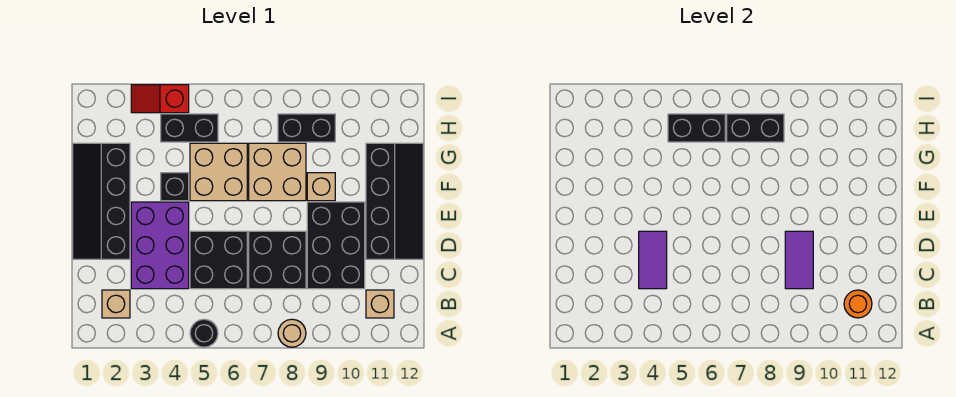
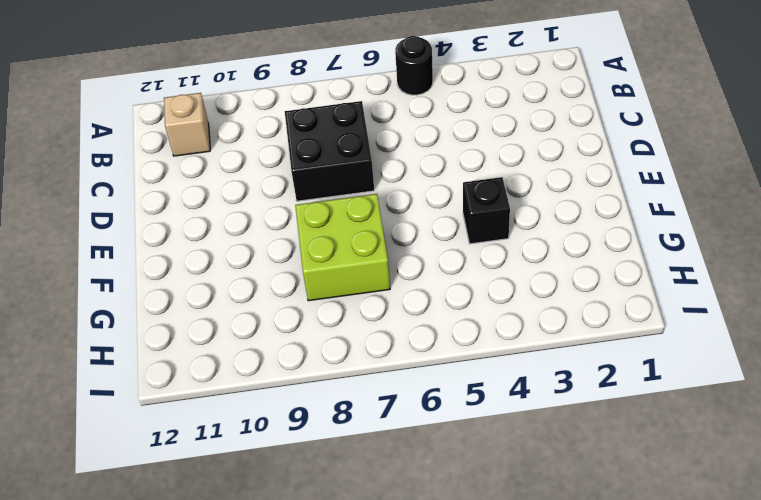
lime 2x2 brick [295,194,390,301] -> tan 2x2 brick [249,143,306,201]
none -> tan 1x1 round brick [278,319,306,347]
none -> tan 1x1 brick [102,290,130,318]
none -> purple 2x3 brick [131,202,189,289]

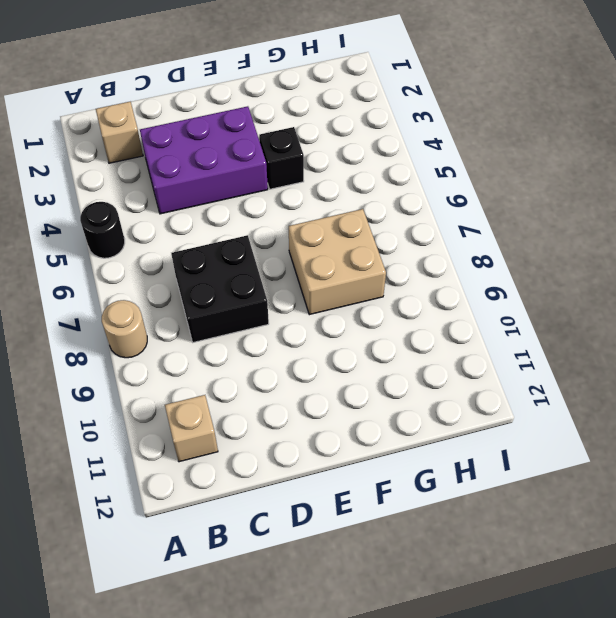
none -> black 2x2 brick [190,231,247,289]
none -> black 2x3 brick [307,202,365,289]
none -> black 2x4 slope [73,143,130,259]

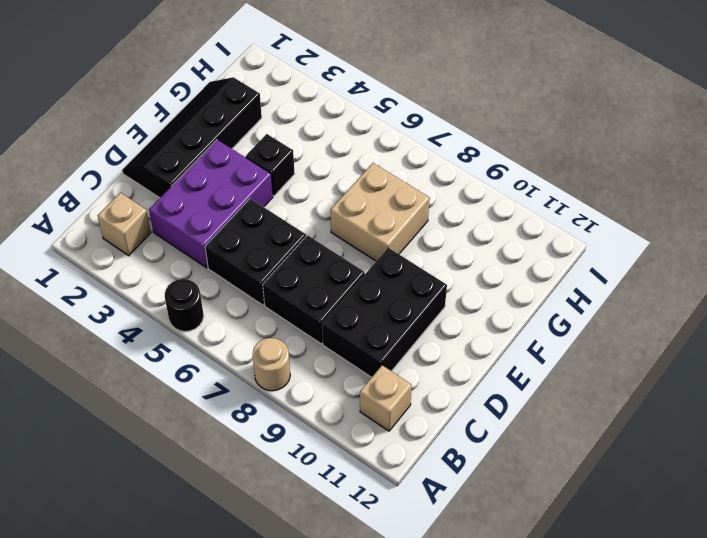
none -> black 2x4 slope [366,143,423,259]
none -> tan 2x2 brick [190,143,247,201]
none -> tan 1x1 brick [307,173,335,201]

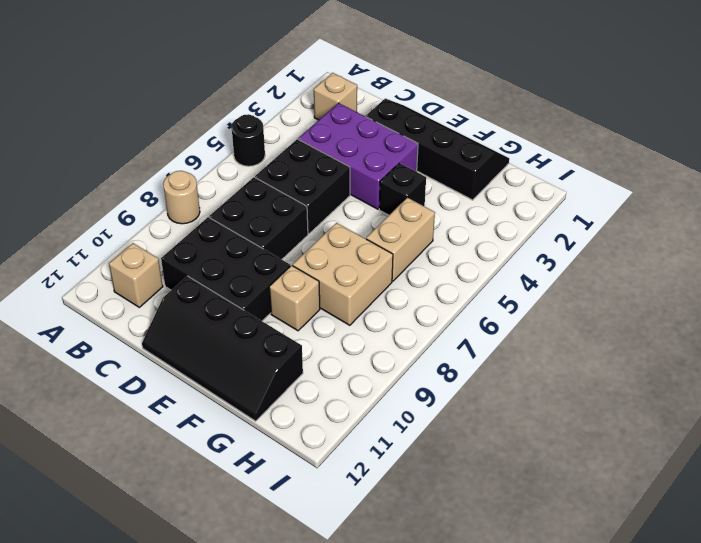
tan 1x2 brick [366,198,435,281] -> tan 2x2 brick [190,143,247,201]
none -> black 1x2 brick [161,114,218,142]
none -> black 1x2 brick [278,114,335,142]
none -> red 1x2 slope [131,85,189,113]

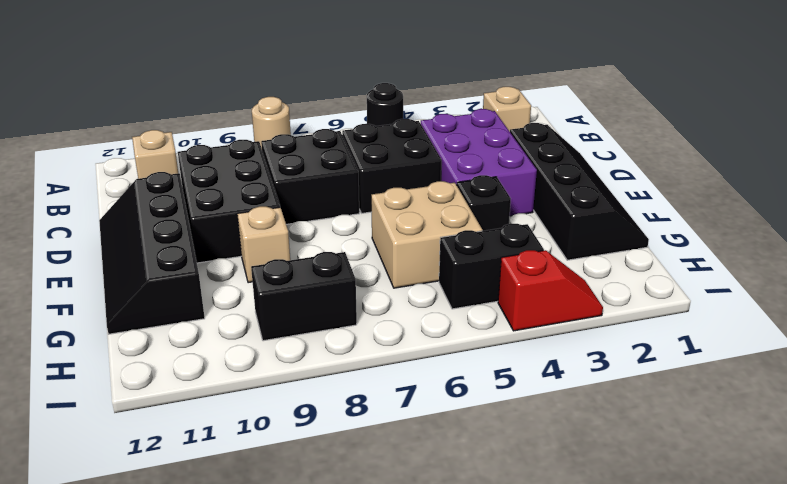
none -> tan 2x2 brick [249,143,306,201]
none -> orange 1x1 round brick [844,290,872,318]
none -> purple 1x2 tile [639,231,667,289]

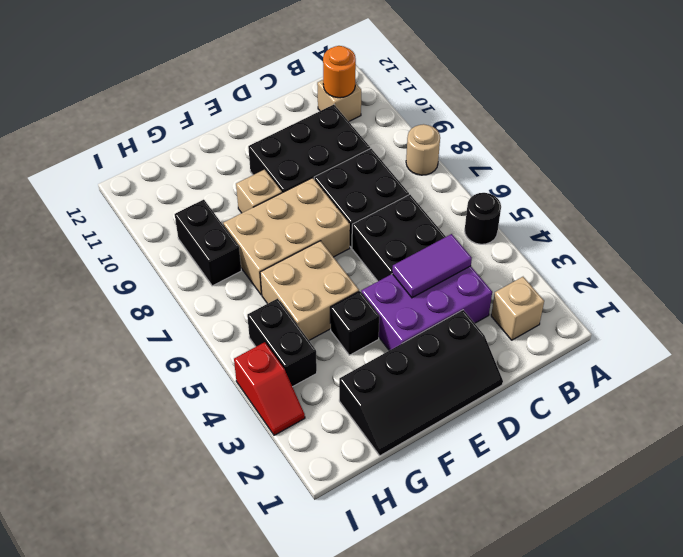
tan 2x3 brick [223,178,350,295] -> tan 2x2 brick [249,143,306,201]
none -> black 2x4 slope [366,143,423,259]
none -> purple 1x2 tile [785,231,813,289]
none -> black 1x2 brick [668,114,725,142]

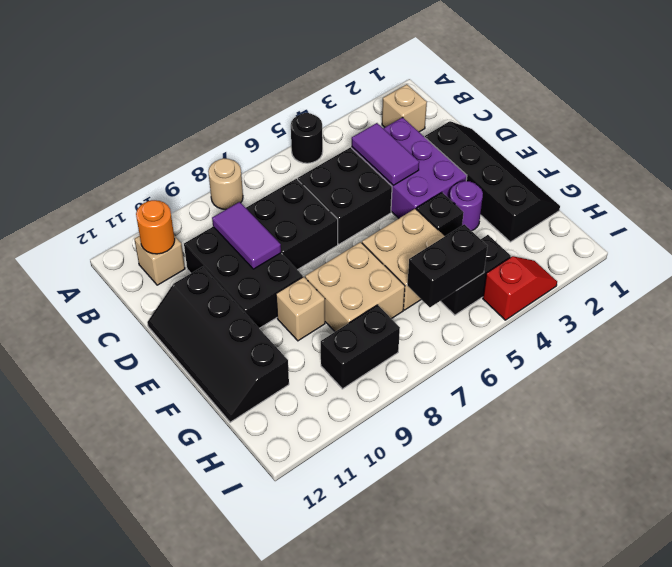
purple 1x1 round brick [450,181,483,231] -> none
none -> black 1x2 brick [727,114,784,142]

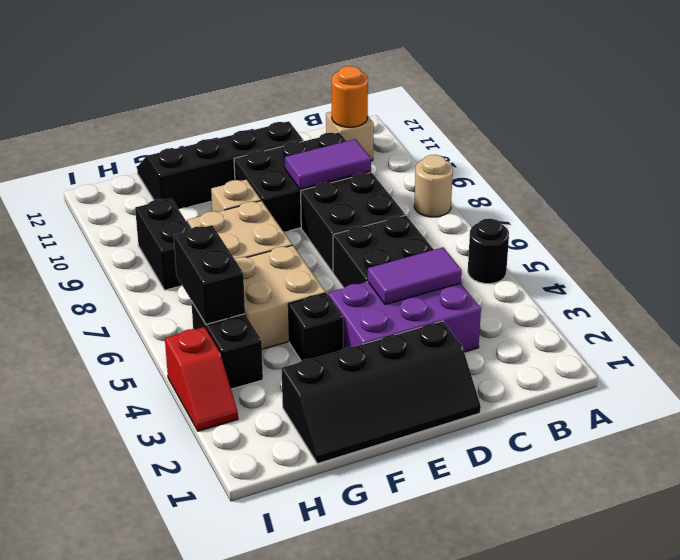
none -> tan 1x1 brick [102,290,130,318]
none -> black 1x2 brick [727,114,784,142]

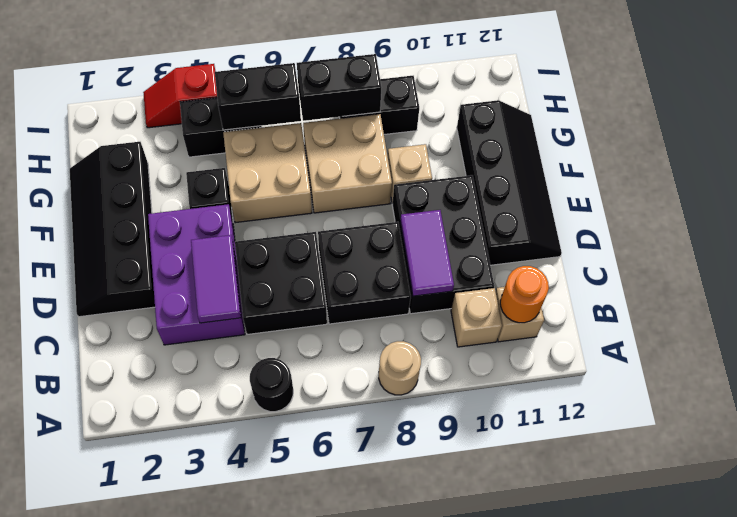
tan 1x1 brick [451,288,502,347] -> tan 1x1 brick moved to [102,290,130,318]

